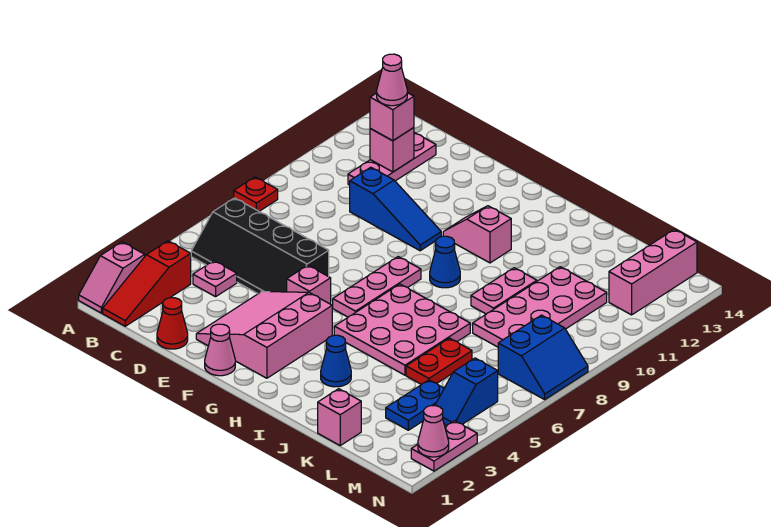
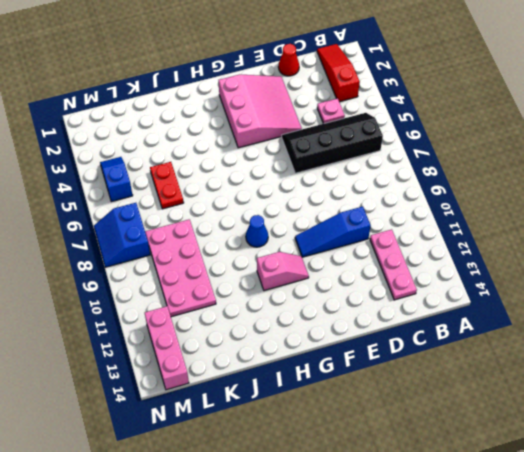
none -> pink 1x2 slope [79,242,145,313]
none -> red 1x1 plate [234,177,278,211]
none -> pink 1x1 cone [205,324,235,376]

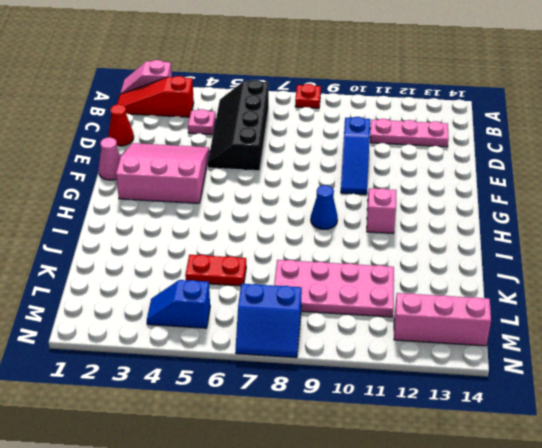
none -> pink 1x1 brick [287,265,331,304]
none -> pink 1x3 plate [333,257,421,317]
none -> pink 3x3 plate [334,284,470,375]

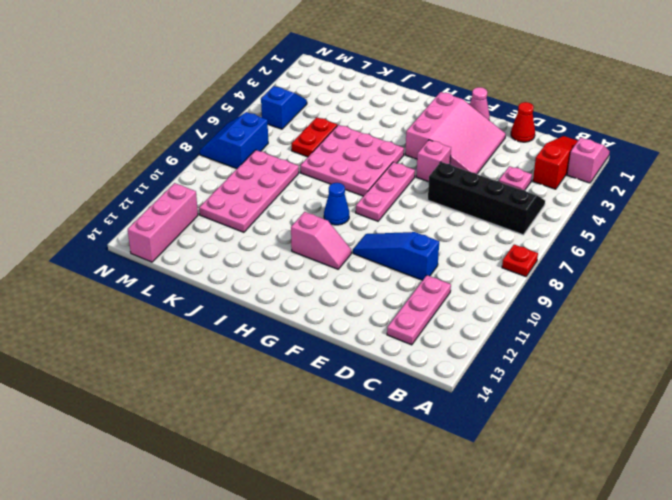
none -> blue 1x1 cone [321,335,351,387]
none -> pink 1x2 plate [471,268,537,314]
none -> pink 1x1 brick [318,389,361,445]

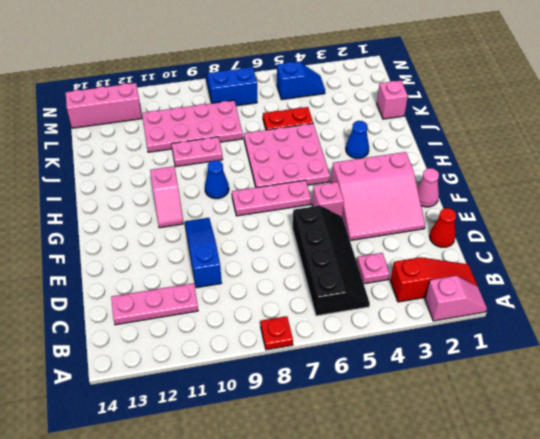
none -> blue 1x2 plate [386,380,444,430]
none -> pink 1x2 plate [411,421,477,471]
none -> pink 1x1 brick [370,128,414,172]

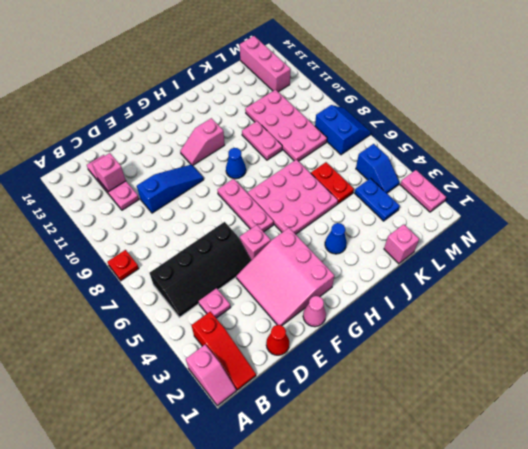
none -> pink 1x1 cone [418,406,449,457]
none -> pink 1x1 brick [370,93,414,141]
none -> pink 1x1 cone [377,54,407,106]

